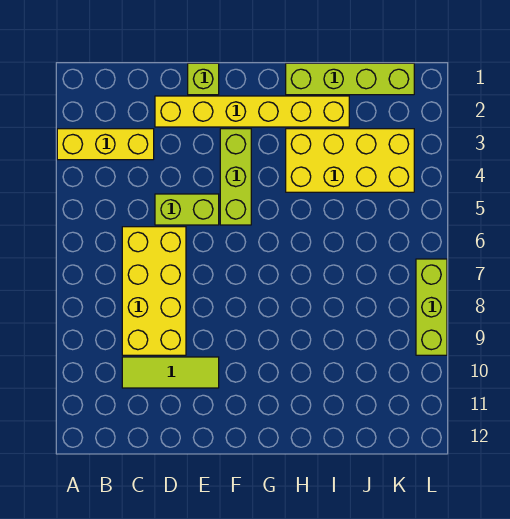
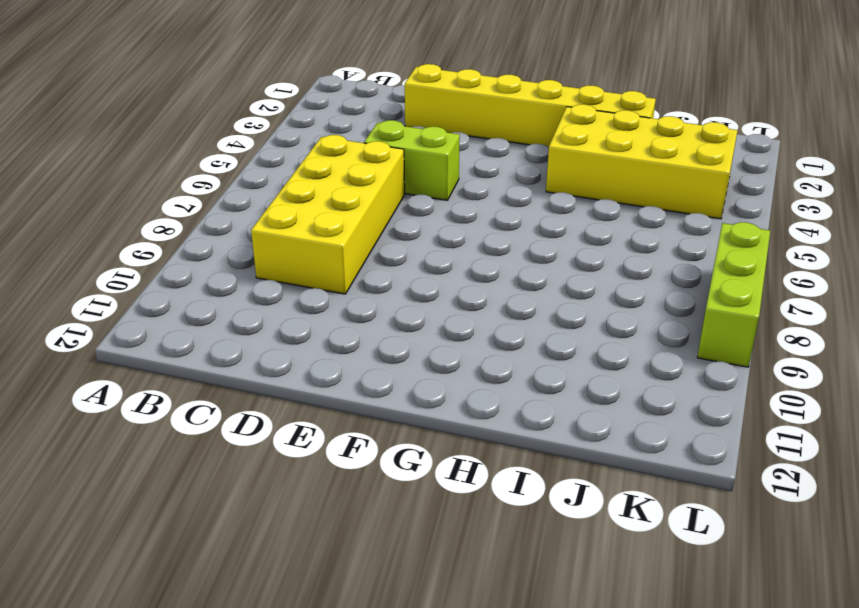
none -> yellow 1x3 brick [57,129,154,160]
none -> lime 1x3 tile [122,357,219,388]

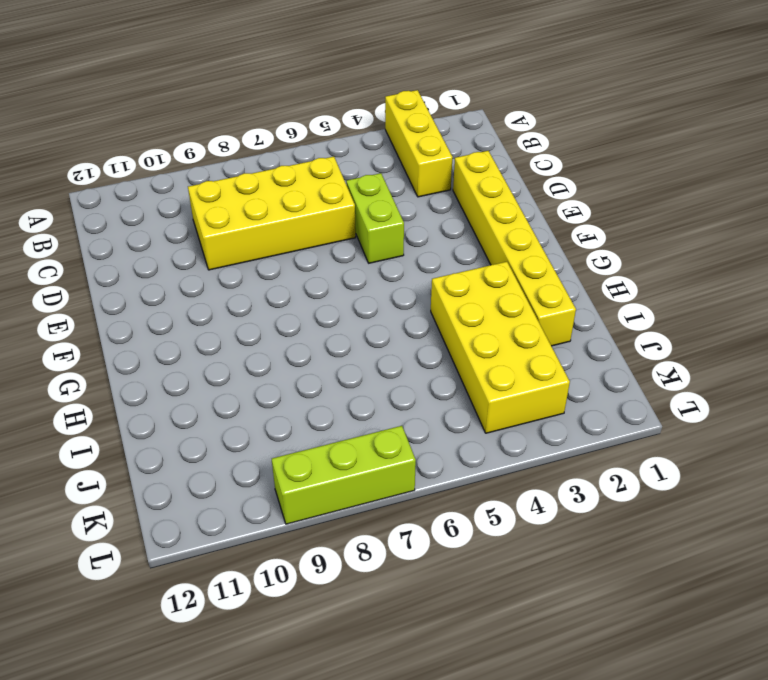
none -> lime 1x3 tile [122,357,219,388]
none -> lime 1x1 brick [188,63,219,95]

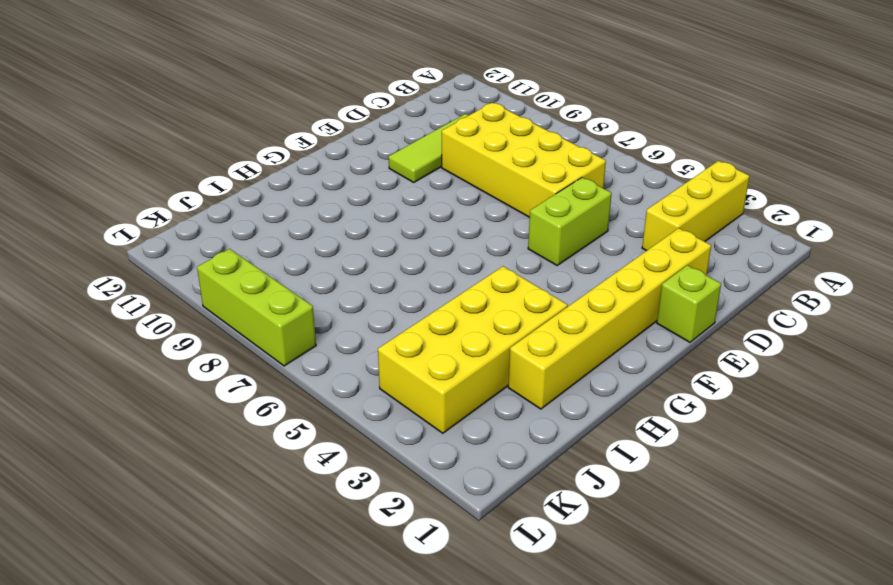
none -> lime 1x3 brick [220,129,251,225]
none -> lime 1x4 brick [286,63,414,95]

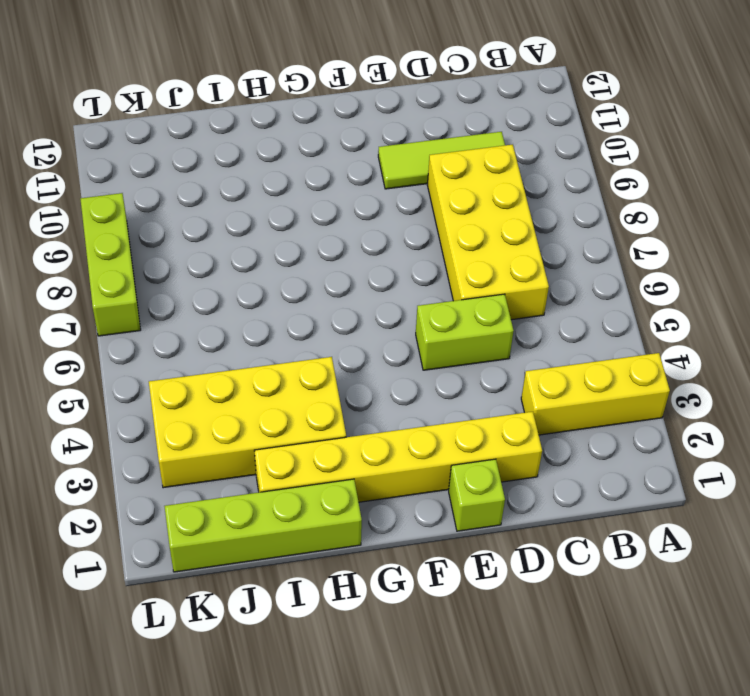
none -> lime 1x3 brick [220,129,251,225]

